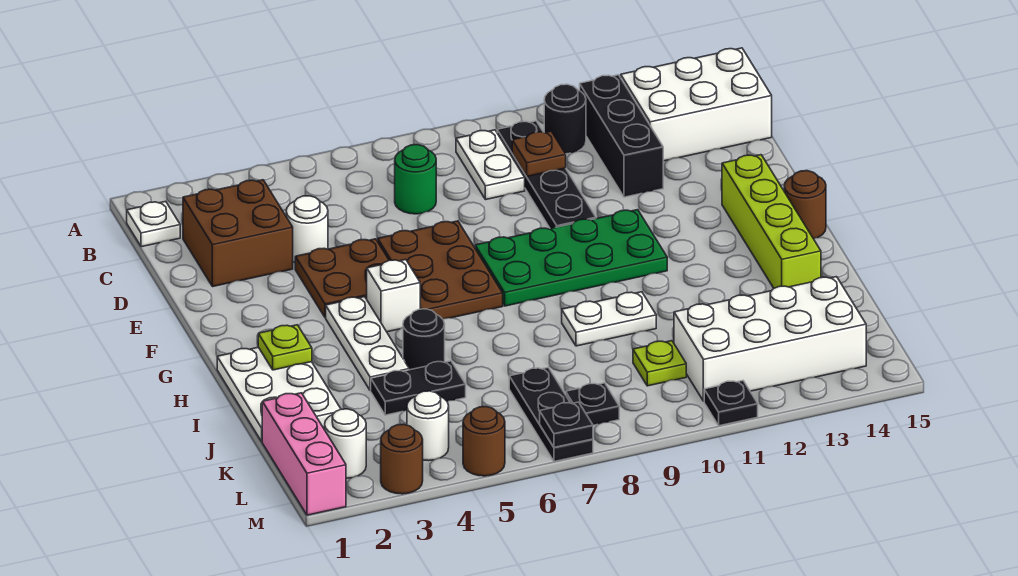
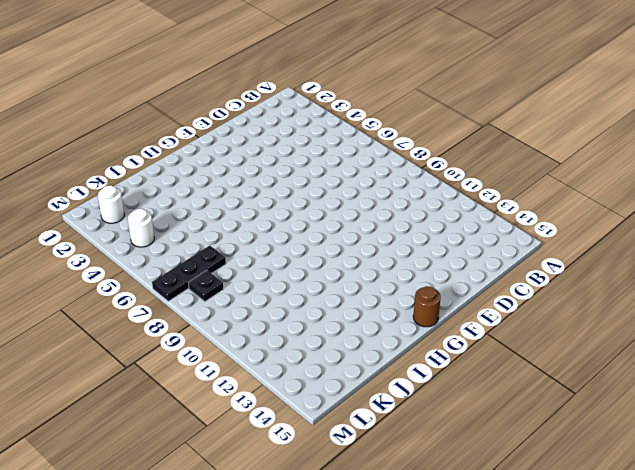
none -> white 1x1 plate [127,201,180,247]
none -> white 1x2 plate [456,130,525,200]
none -> black 1x4 plate [497,121,596,229]
none -> black 1x1 round brick [544,84,586,154]

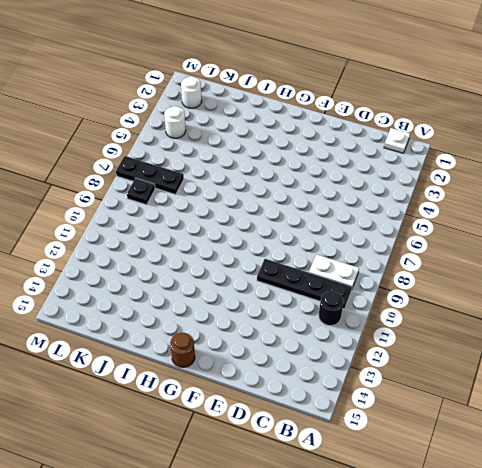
none -> black 1x3 brick [580,75,663,197]
none -> white 2x3 brick [621,48,772,161]
none -> brown 2x2 brick [183,180,293,287]
none -> green 1x1 round brick [395,145,436,214]

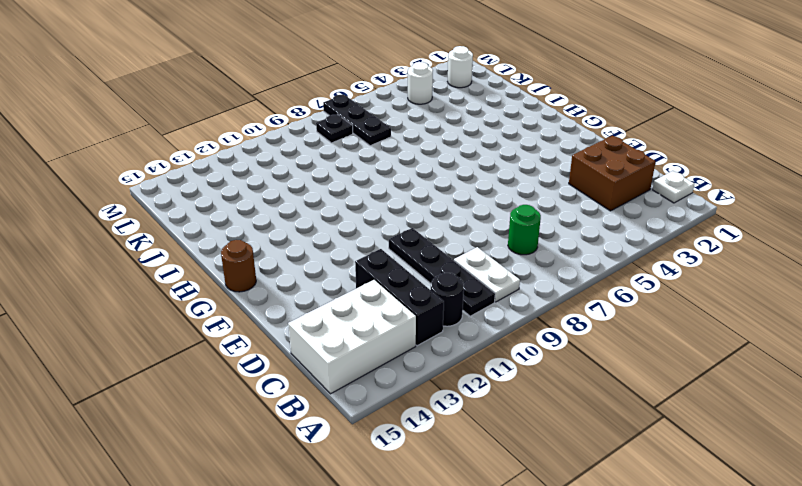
none -> white 1x1 round brick [286,196,328,263]
none -> brown 2x2 plate [295,239,389,317]
none -> brown 2x3 plate [378,221,503,319]
none -> green 2x4 plate [475,210,667,306]

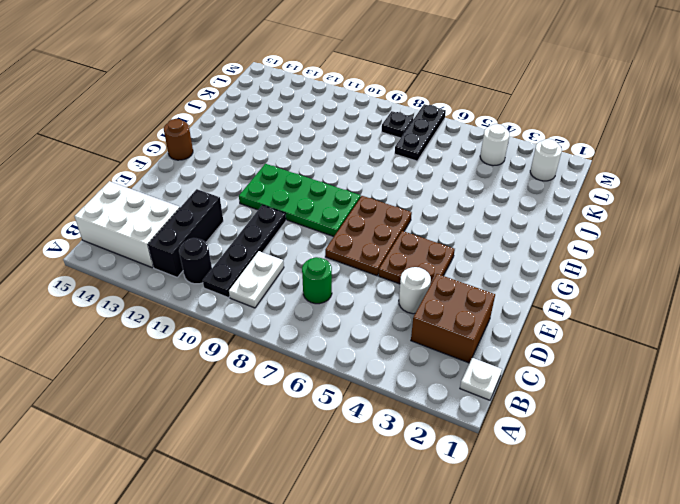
none -> lime 1x4 brick [722,155,821,288]
none -> white 1x3 plate [326,297,409,391]
none -> white 1x1 brick [367,259,420,332]
none -> white 2x3 plate [217,347,341,442]

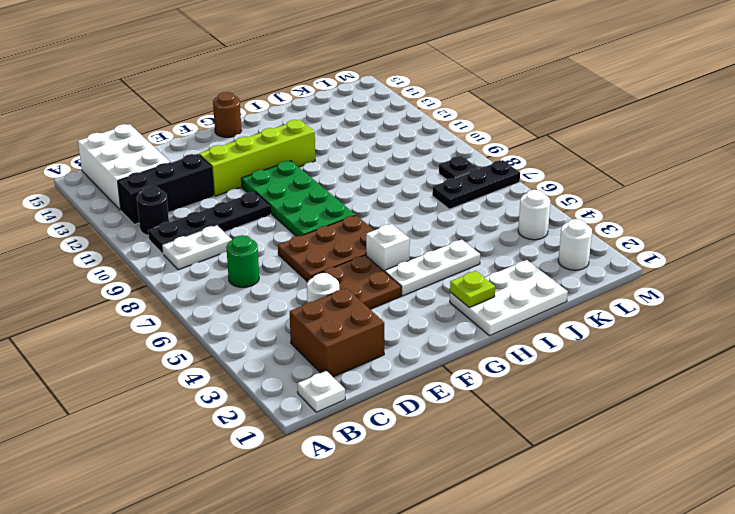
lime 1x4 brick [199,120,315,196] -> lime 1x4 brick moved to [722,155,821,288]
none -> black 1x1 round brick [403,309,445,370]
none -> white 1x2 plate [562,292,656,346]
none -> black 1x2 plate [371,361,466,415]
none -> pink 1x3 brick [262,393,346,515]

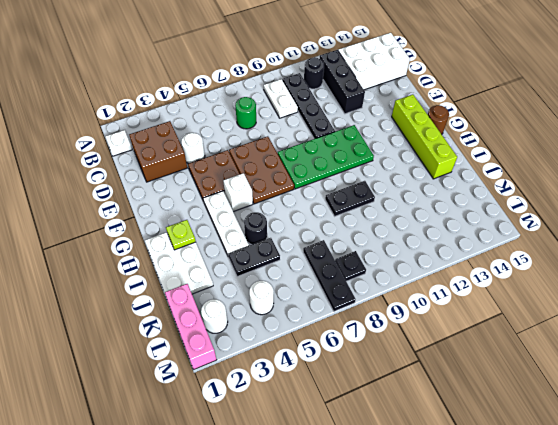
black 1x2 plate [325,181,375,216] -> white 1x2 plate [562,292,656,346]
none -> lime 1x1 plate [633,341,686,386]
none -> white 2x4 brick [674,277,866,401]
none -> brown 1x1 round brick [381,424,423,494]
none -> brown 1x1 round brick [463,407,505,476]

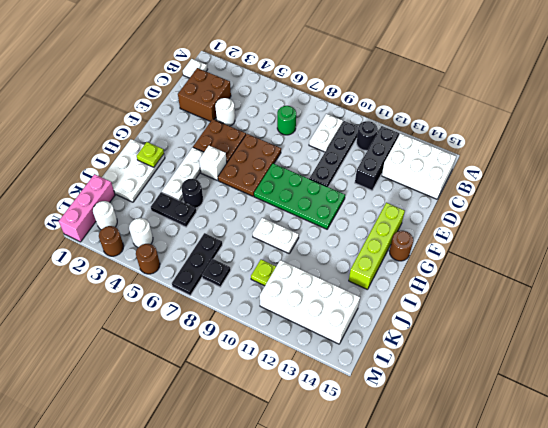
none -> black 1x1 plate [704,381,758,426]
none -> brown 1x1 plate [512,131,566,176]
none -> black 1x1 plate [540,402,593,447]

